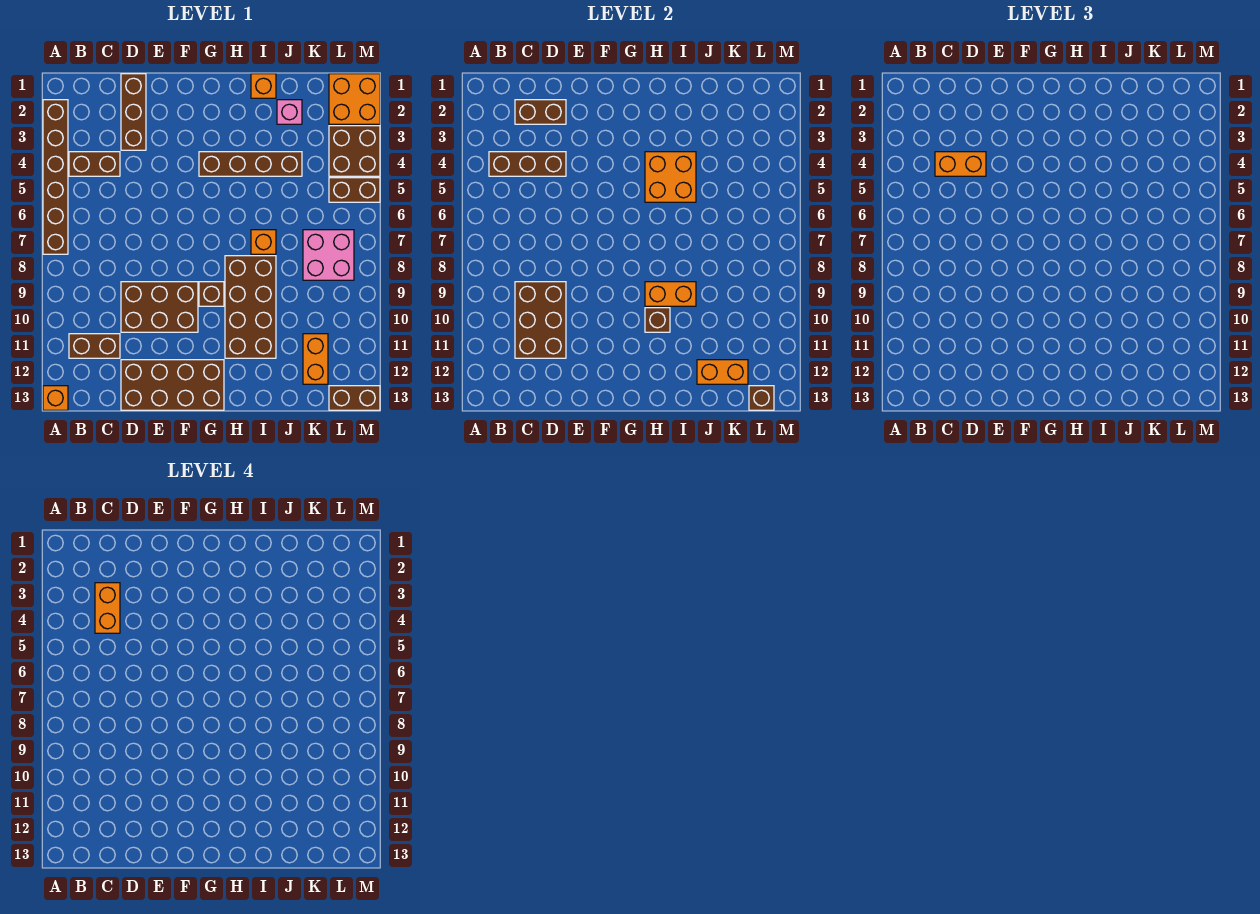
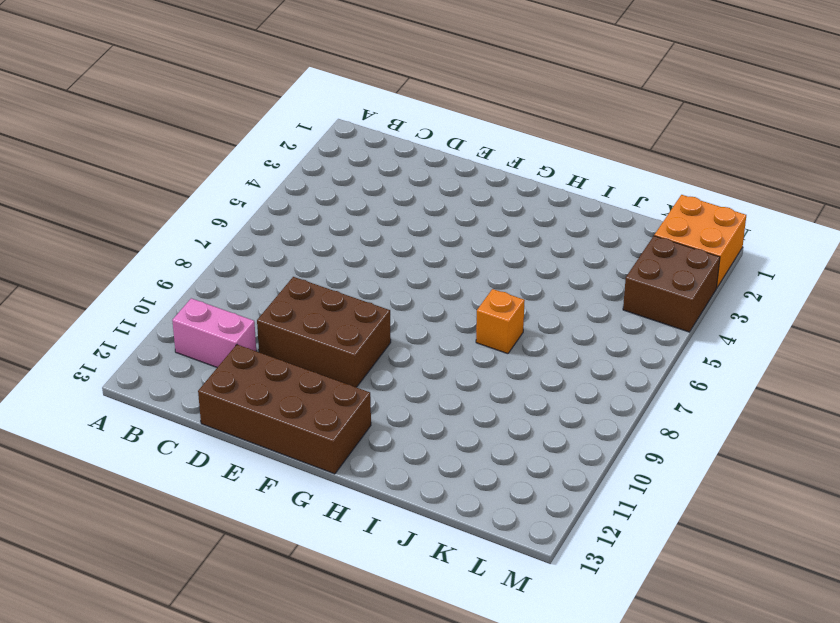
pink 1x2 brick [172,298,256,367] -> brown 1x2 brick [69,334,120,358]
none -> brown 1x6 brick [43,100,68,254]
none -> orange 1x1 brick [43,386,68,410]
none -> brown 1x2 brick [69,152,120,176]

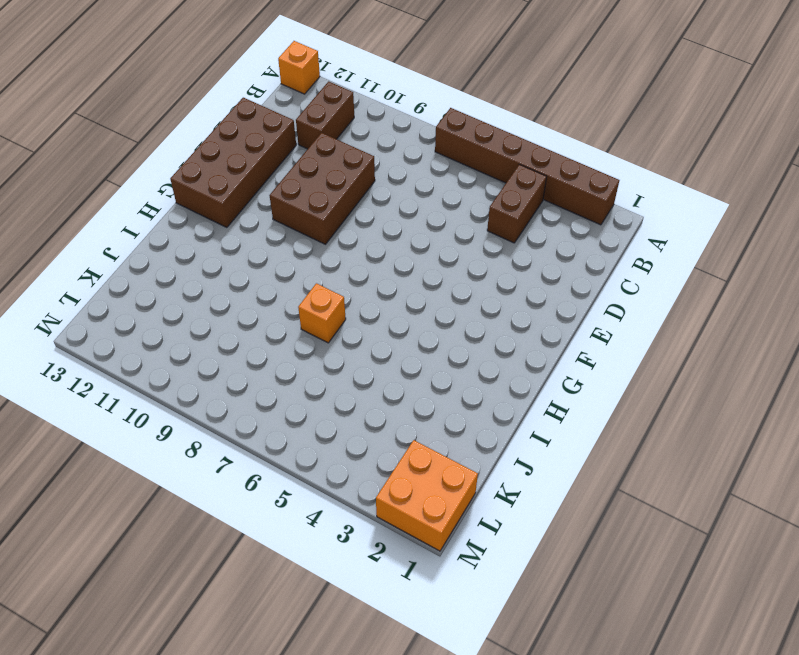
none -> brown 1x3 brick [121,74,146,150]
none -> brown 1x4 brick [199,152,302,176]
none -> brown 1x1 brick [199,282,224,306]

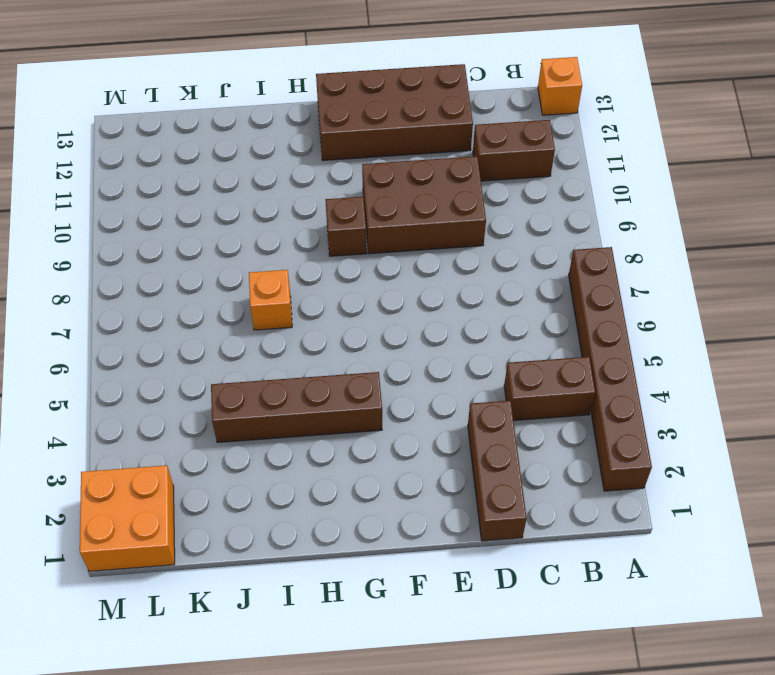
none -> brown 2x4 brick [225,256,276,358]
none -> orange 1x1 brick [251,74,276,98]
none -> pink 1x1 brick [277,100,302,124]

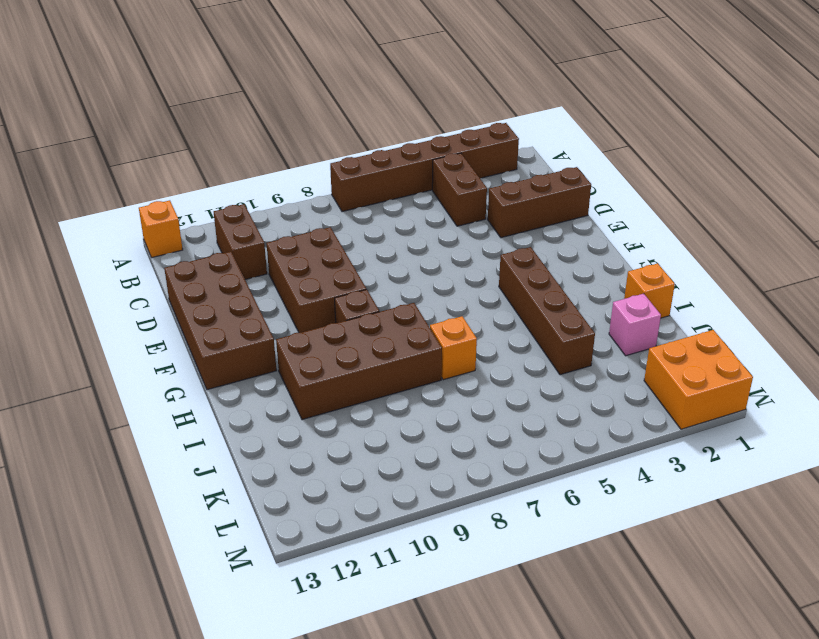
none -> pink 2x2 brick [303,230,354,280]
none -> orange 1x2 brick [303,334,328,384]
none -> brown 2x2 brick [329,126,380,176]

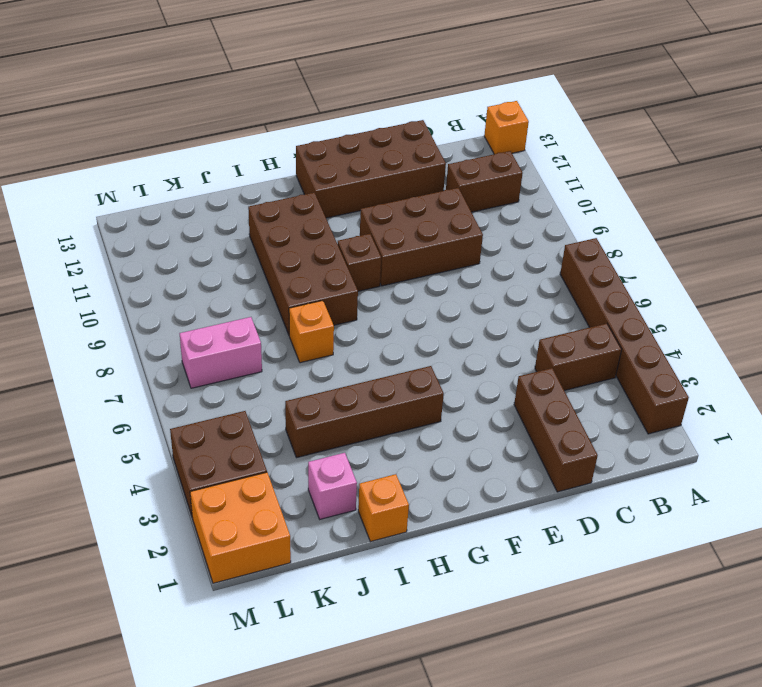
pink 1x2 brick [179,317,262,388] -> pink 2x2 brick [303,230,354,280]
none -> orange 1x2 brick [303,334,328,384]
none -> brown 1x2 brick [329,178,380,202]
none -> brown 1x2 brick [329,386,380,410]

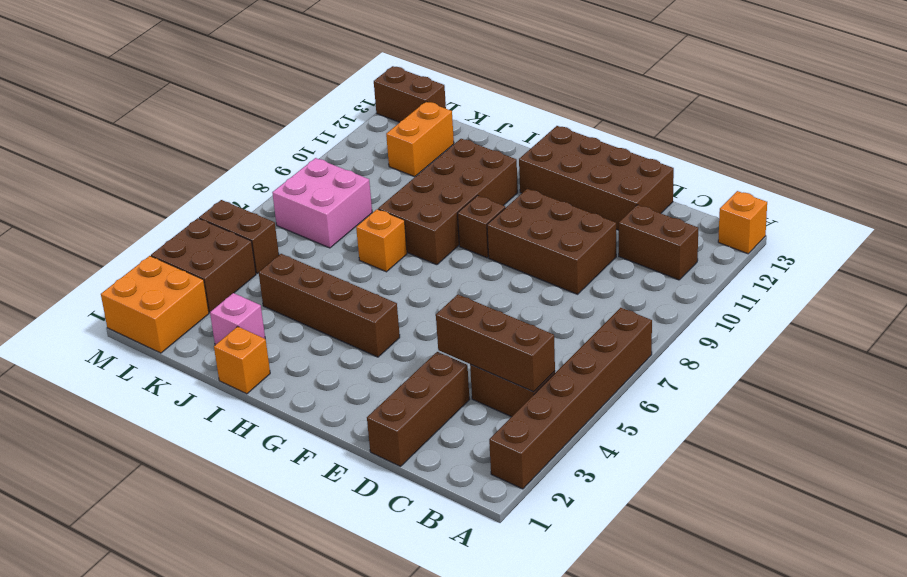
none -> brown 1x2 brick [515,100,566,124]
none -> brown 2x3 brick [515,282,566,358]
none -> orange 2x2 brick [645,152,696,202]

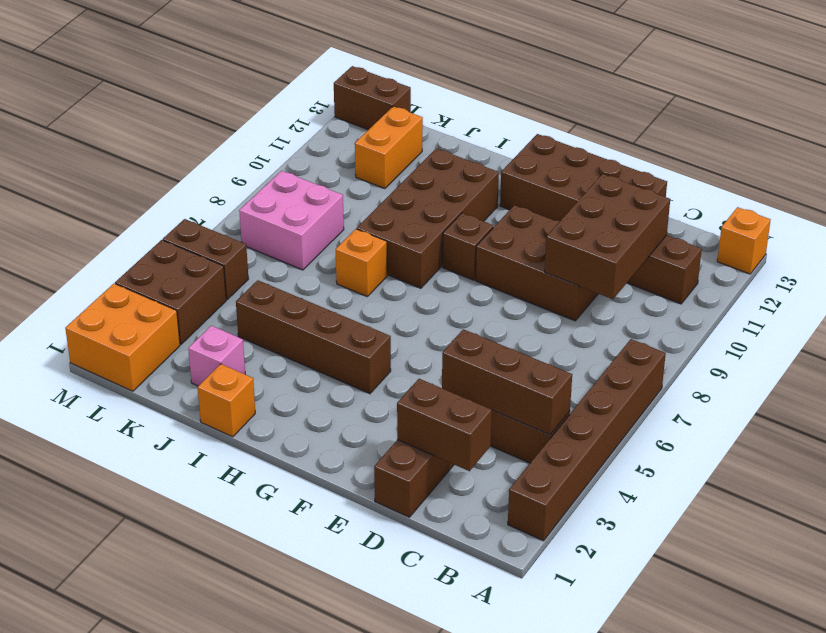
none -> orange 2x2 brick [645,152,696,202]
none -> orange 1x2 brick [645,282,696,306]
none -> brown 1x1 brick [645,308,670,332]

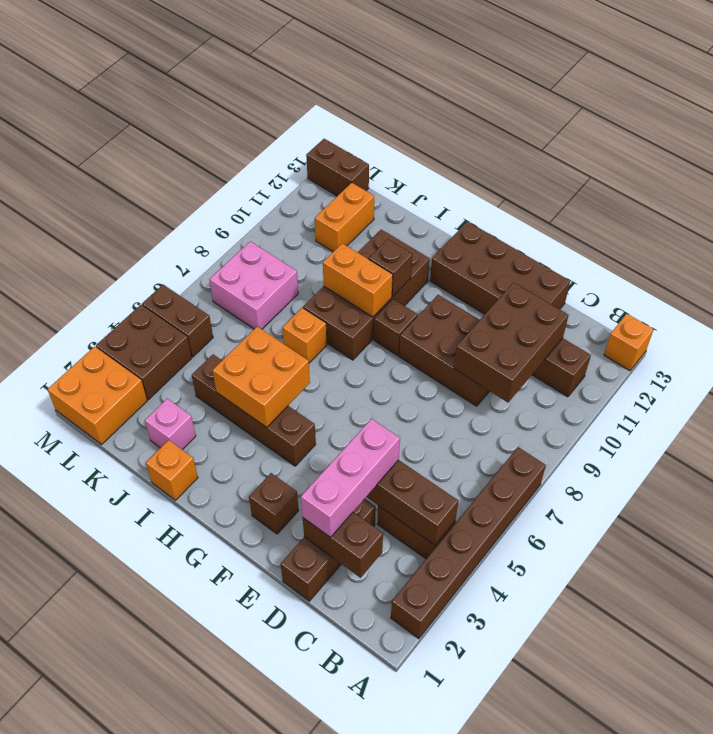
pink 1x3 brick [301,419,400,537] -> orange 1x2 brick [935,152,986,176]
brown 1x1 brick [249,473,299,534] -> brown 1x1 brick moved to [749,386,774,410]
none -> orange 1x2 brick [697,360,748,384]
none -> orange 1x2 brick [95,583,120,633]

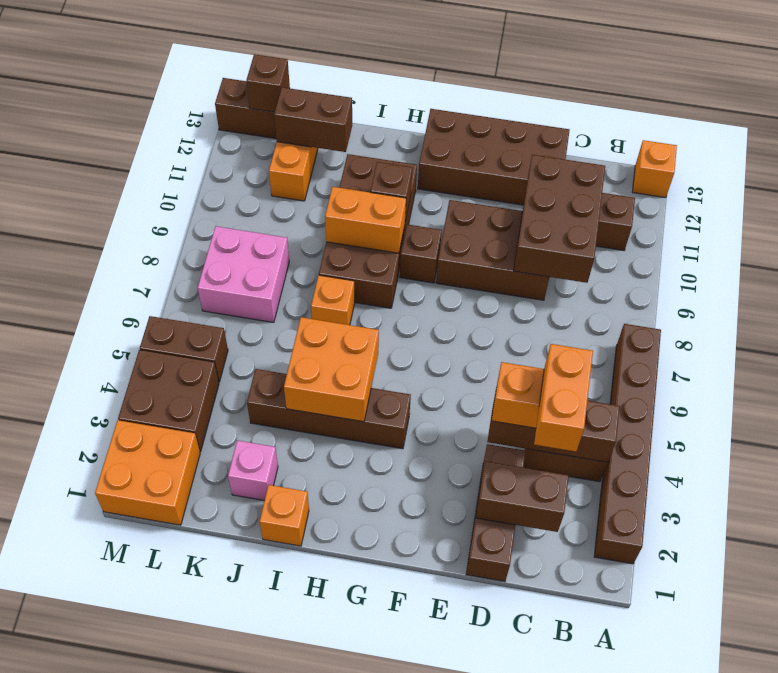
brown 1x2 brick [274,87,352,152] -> orange 1x2 brick [697,360,748,384]

